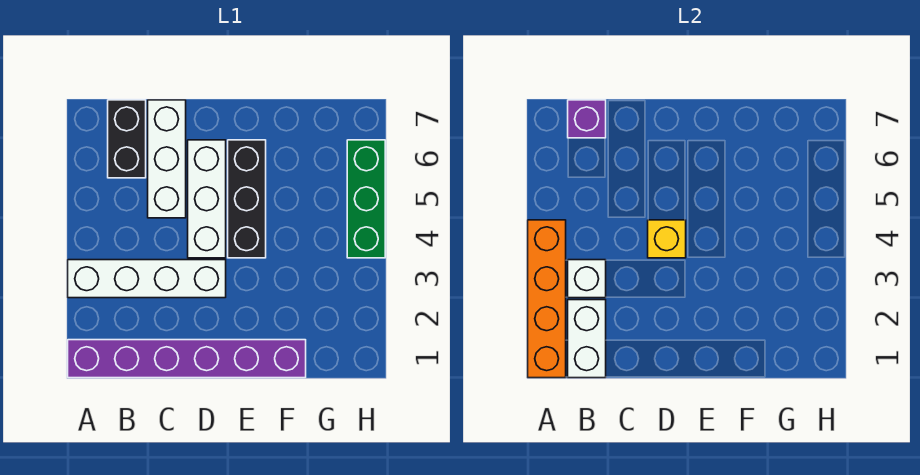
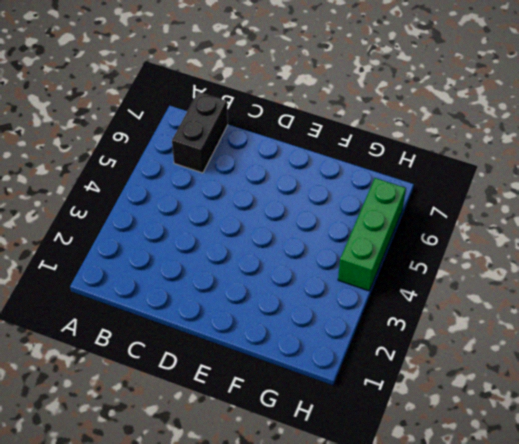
none -> purple 1x6 brick [68,340,306,378]
none -> white 1x4 brick [68,260,226,298]
none -> white 1x3 brick [148,100,186,218]

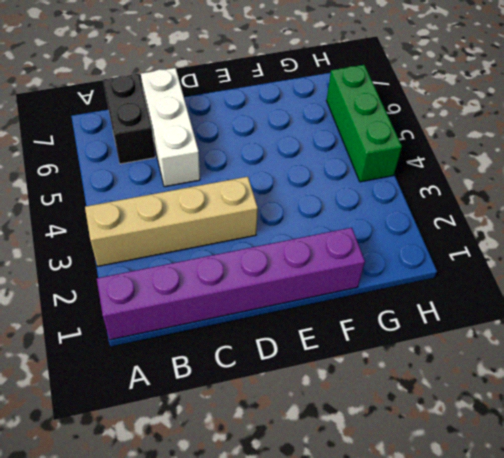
tan 1x4 brick [85,177,258,266] -> white 1x4 brick [68,260,226,298]
none -> white 1x3 brick [188,140,226,258]
none -> black 1x3 brick [228,140,266,258]
none -> orange 1x4 brick [528,220,566,378]

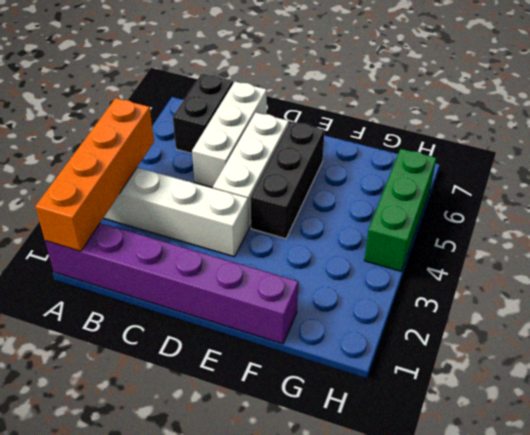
none -> white 1x2 brick [568,300,606,378]
none -> white 1x1 brick [568,260,606,298]
none -> purple 1x1 brick [568,100,606,138]

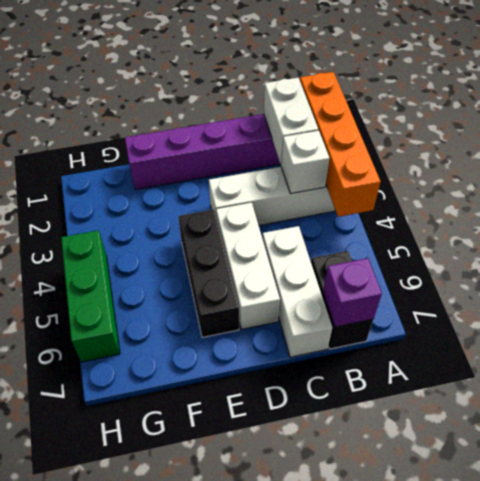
none -> yellow 1x1 brick [648,220,686,258]

